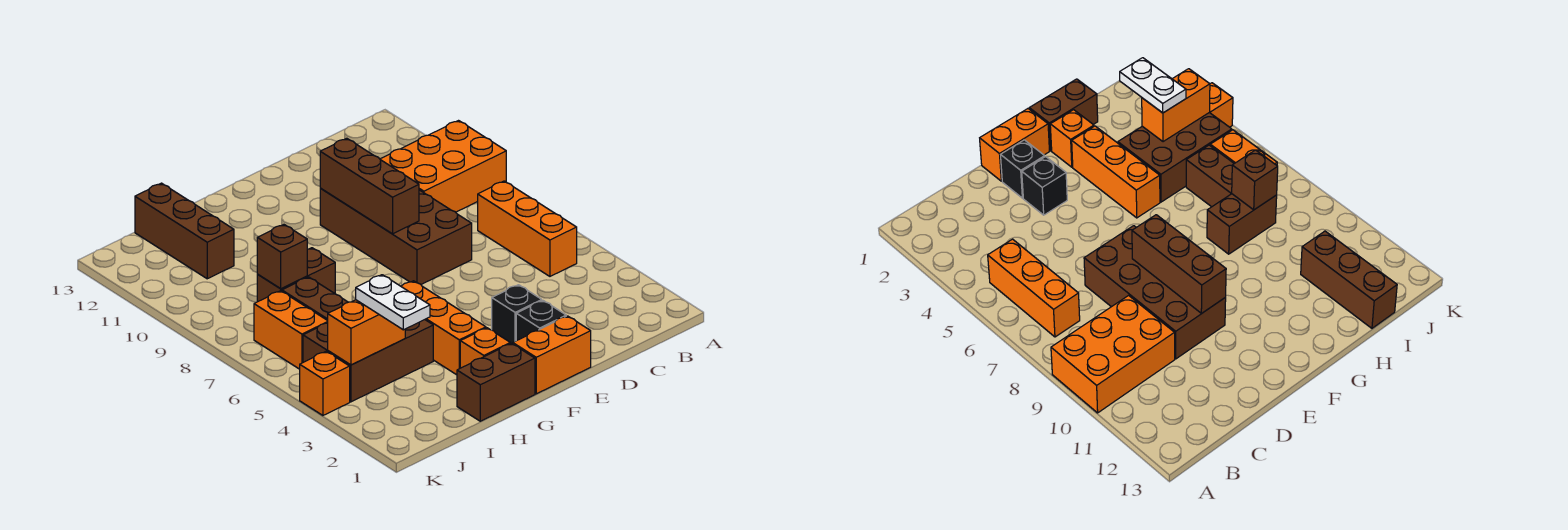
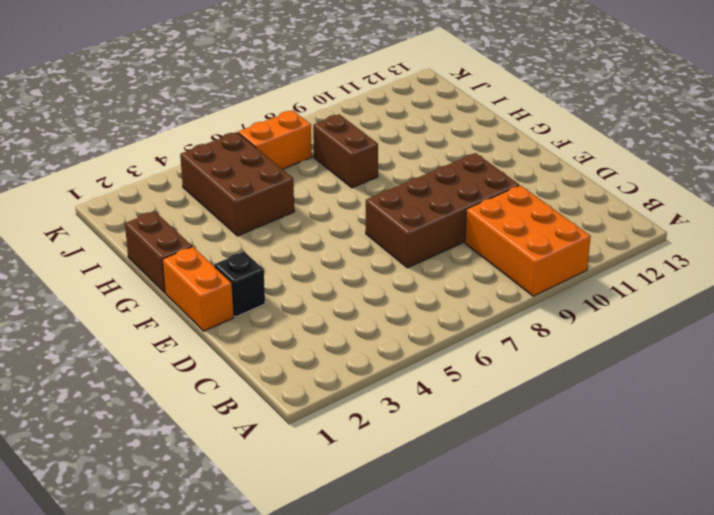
none -> orange 1x3 brick [478,181,577,276]
none -> black 1x1 brick [492,285,542,344]
none -> orange 1x1 brick [460,328,510,368]

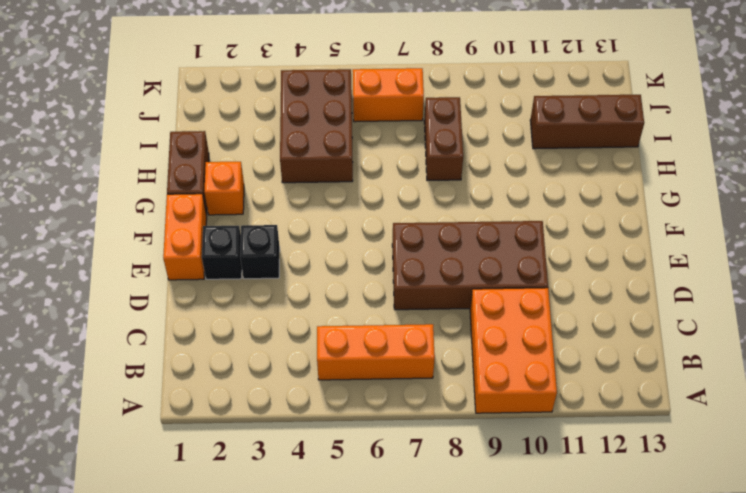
none -> orange 1x3 brick [401,281,486,375]
none -> brown 1x2 brick [282,277,348,320]
none -> orange 1x1 brick [300,351,350,415]

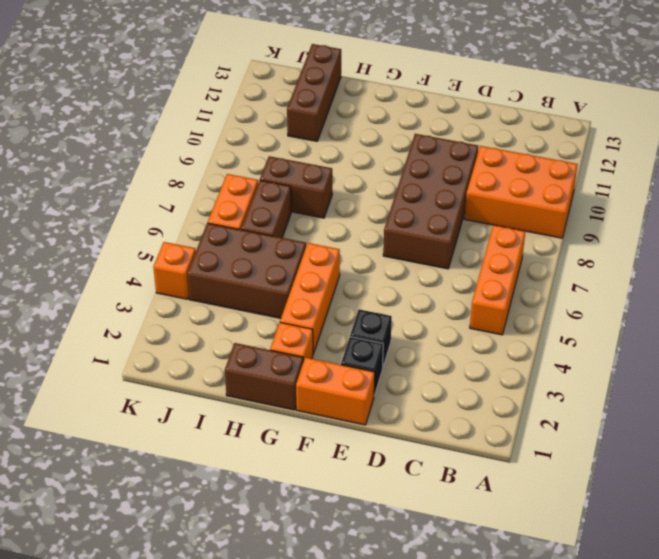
none -> brown 1x3 brick [320,138,419,234]
none -> orange 1x2 brick [328,300,405,365]
none -> brown 1x1 brick [257,225,307,289]

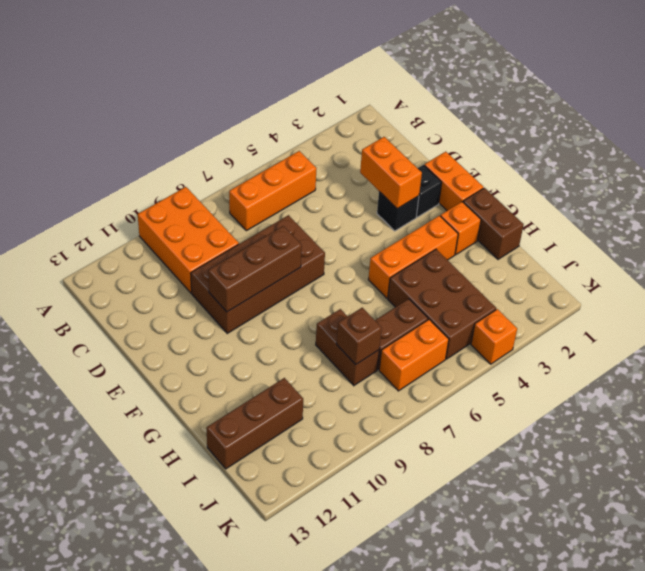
orange 1x2 brick [360,137,422,209] -> orange 1x2 brick moved to [328,300,405,365]
none -> white 1x2 plate [356,275,430,330]

